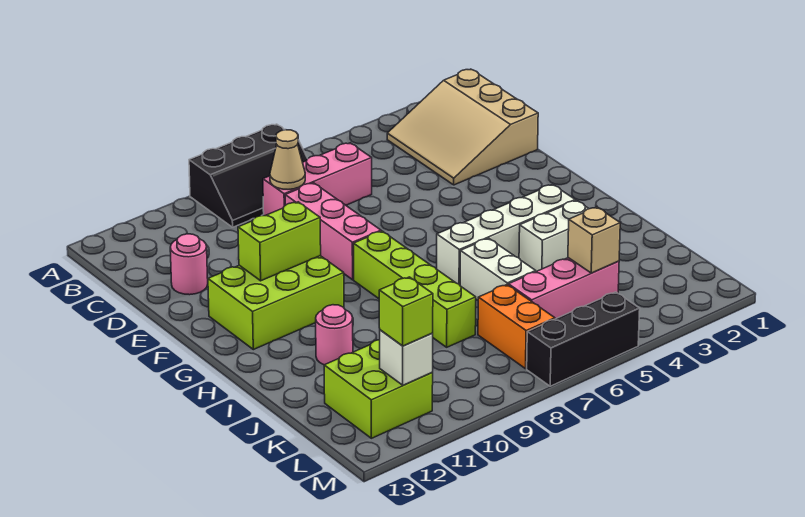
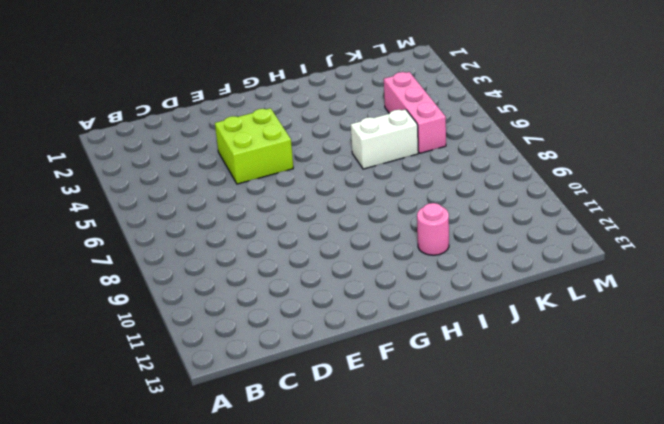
lime 2x2 brick [215,108,293,184] -> lime 2x2 brick moved to [324,340,433,438]
none -> black 2x3 slope [189,124,308,227]
none -> tan 3x3 slope [387,69,538,185]
none -> pink 1x3 brick [263,143,372,216]

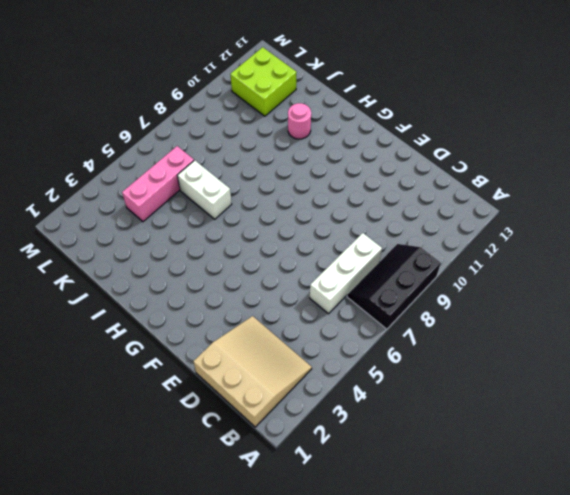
white 1x3 brick [310,233,382,314] -> pink 1x3 brick [263,143,372,216]
none -> pink 1x3 brick [285,183,381,280]
none -> pink 1x1 round brick [170,234,208,295]
none -> lime 2x3 brick [208,256,344,350]

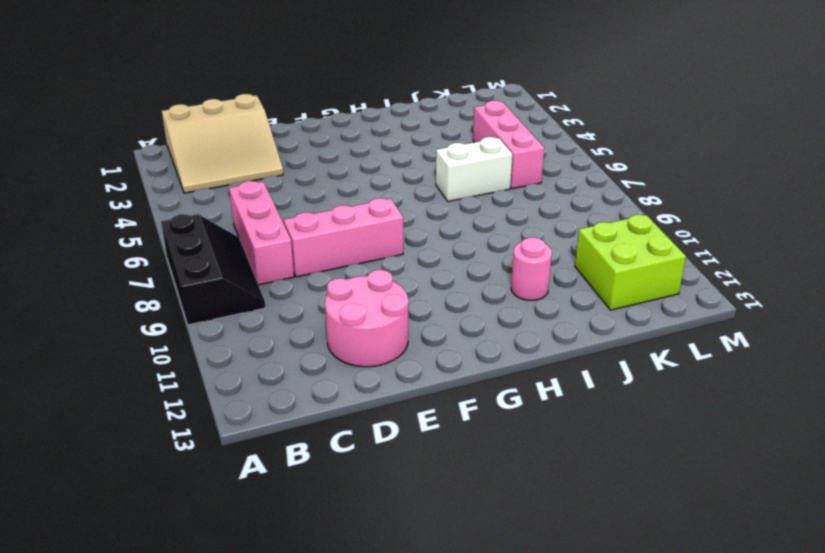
pink 2x2 round brick [325,270,408,367] -> pink 1x1 round brick [170,234,208,295]
none -> lime 2x3 brick [208,256,344,350]
none -> lime 1x4 brick [354,231,476,347]
none -> white 1x4 brick [437,185,575,285]

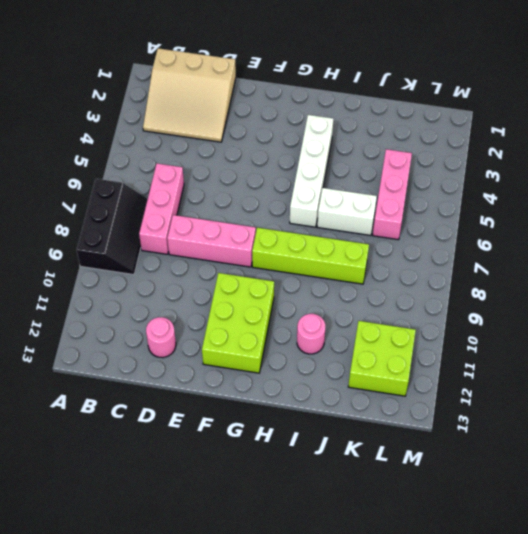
none -> white 1x2 brick [519,200,589,272]
none -> orange 1x2 brick [478,285,555,369]
none -> black 1x3 brick [527,292,640,386]

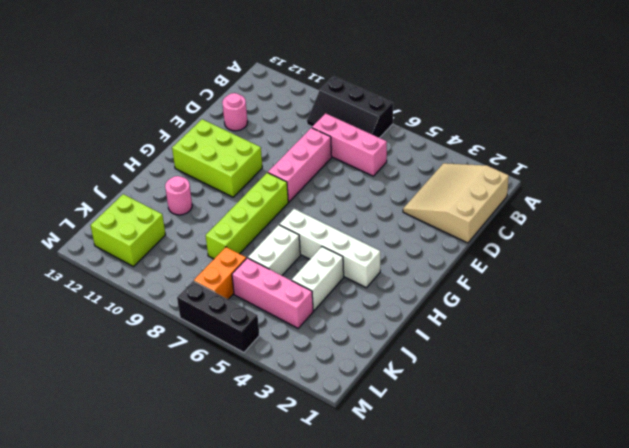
white 1x2 brick [292,247,344,311] -> white 1x2 brick turned to [519,200,589,272]
none -> tan 1x1 cone [270,130,305,189]
none -> lime 1x2 brick [238,202,321,281]
none -> tan 1x1 brick [568,207,620,273]

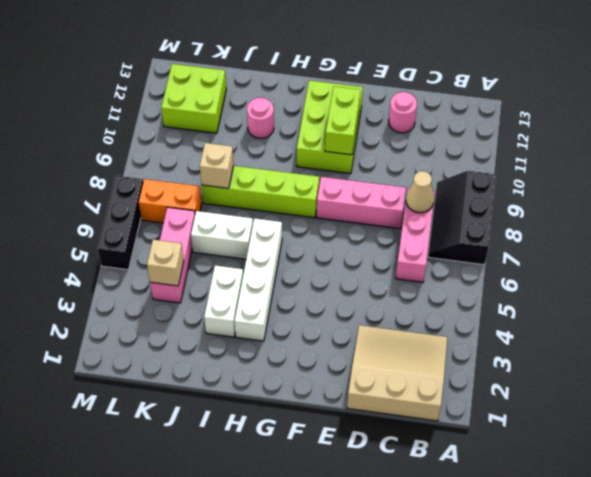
tan 1x1 brick [200,143,234,188] -> none
none -> white 1x1 brick [380,330,433,385]
none -> lime 1x1 brick [379,277,433,346]

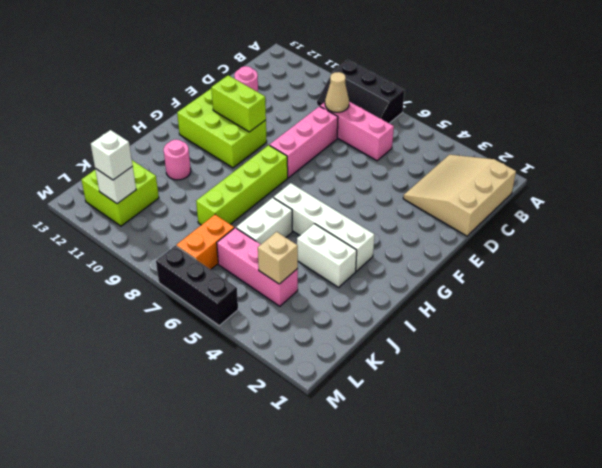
white 1x1 brick [91,130,133,180] -> lime 1x1 brick [379,277,433,346]

